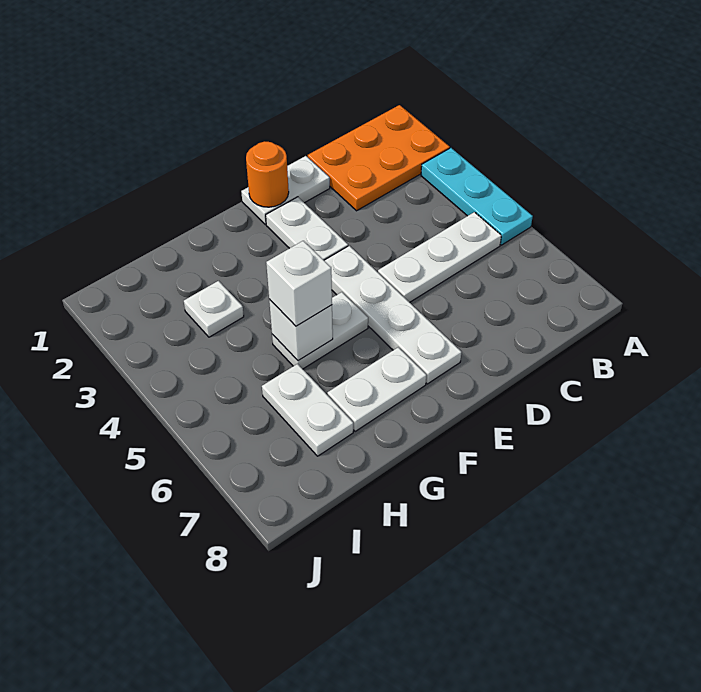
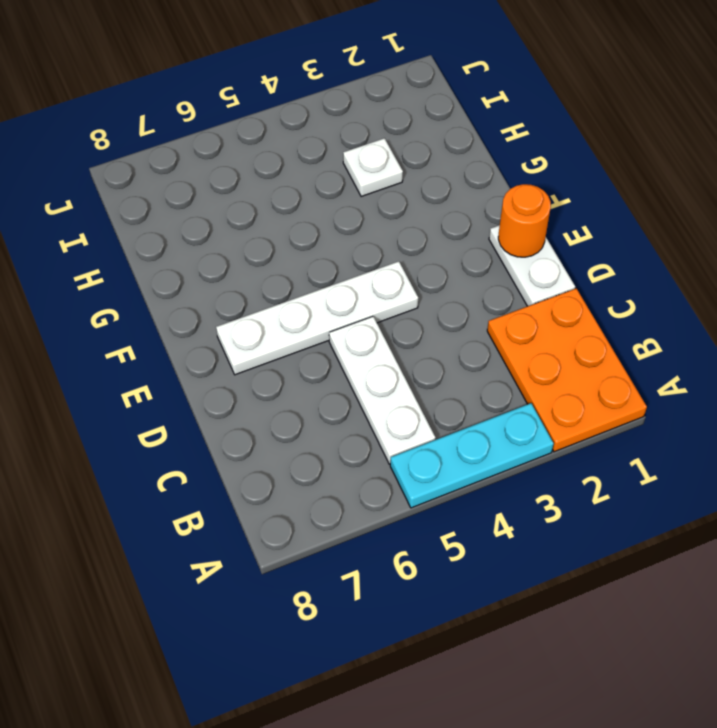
none -> white 1x2 plate [266,197,348,260]
none -> white 1x2 plate [272,292,368,369]
none -> white 1x2 plate [327,347,426,431]

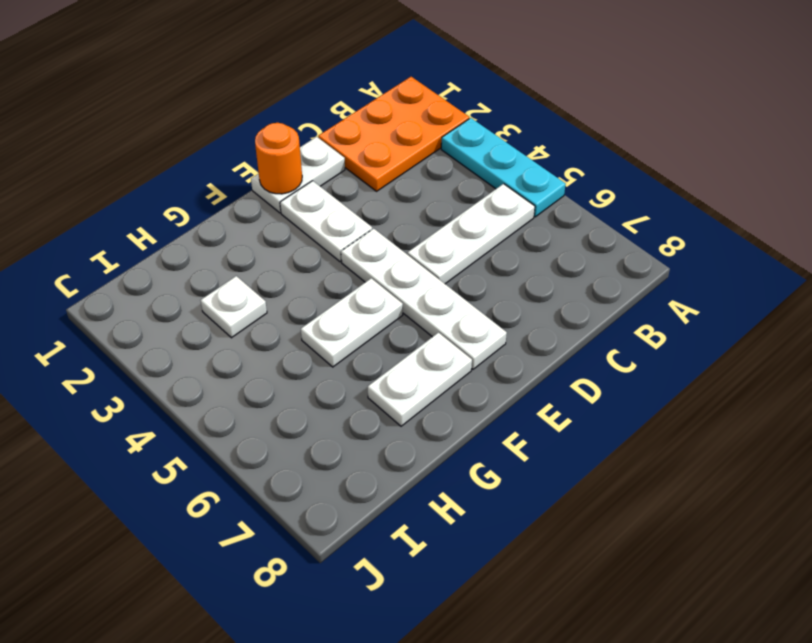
none -> white 1x2 plate [262,364,353,456]
none -> white 1x1 brick [269,299,333,361]
none -> white 1x1 brick [266,241,332,326]

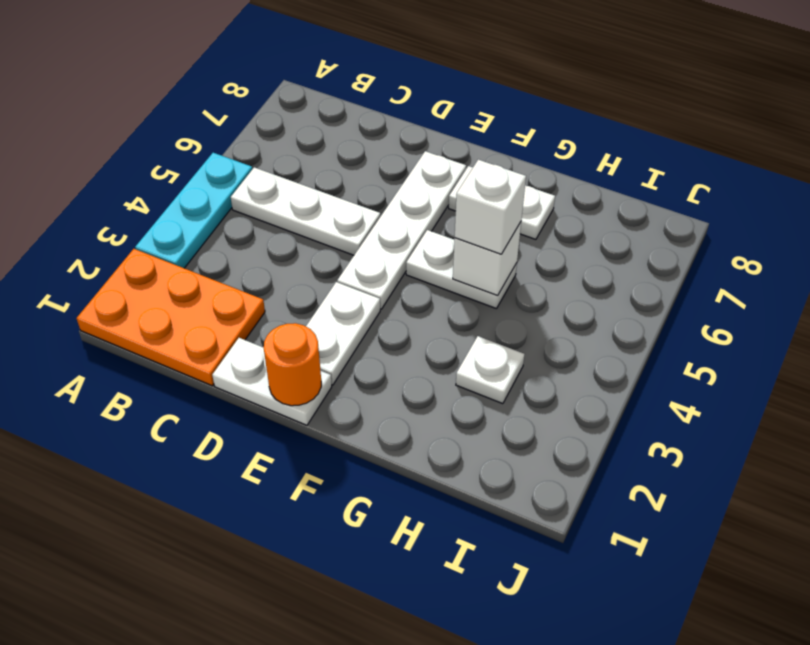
none -> white 1x2 plate [262,364,353,456]

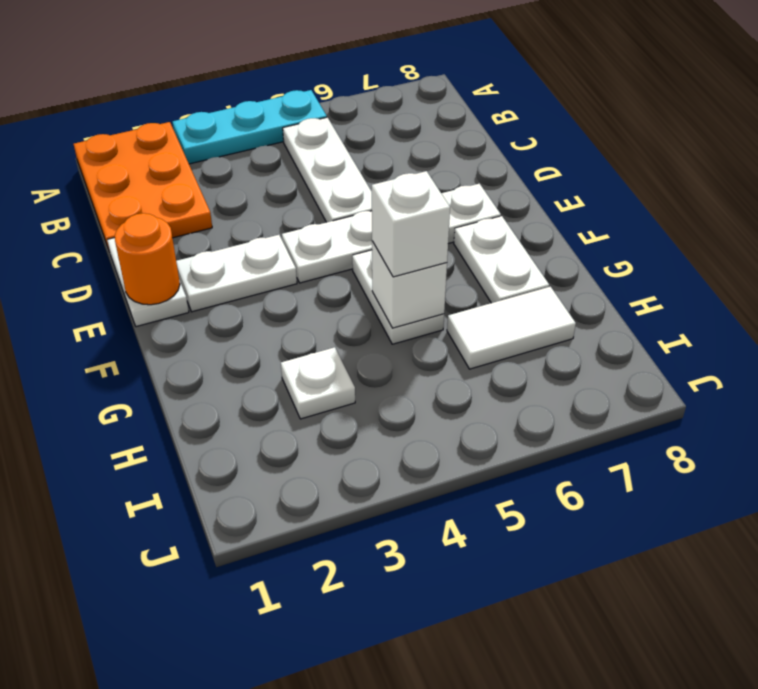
white 1x2 tile [447,287,576,369] -> white 1x2 plate [262,364,353,456]

